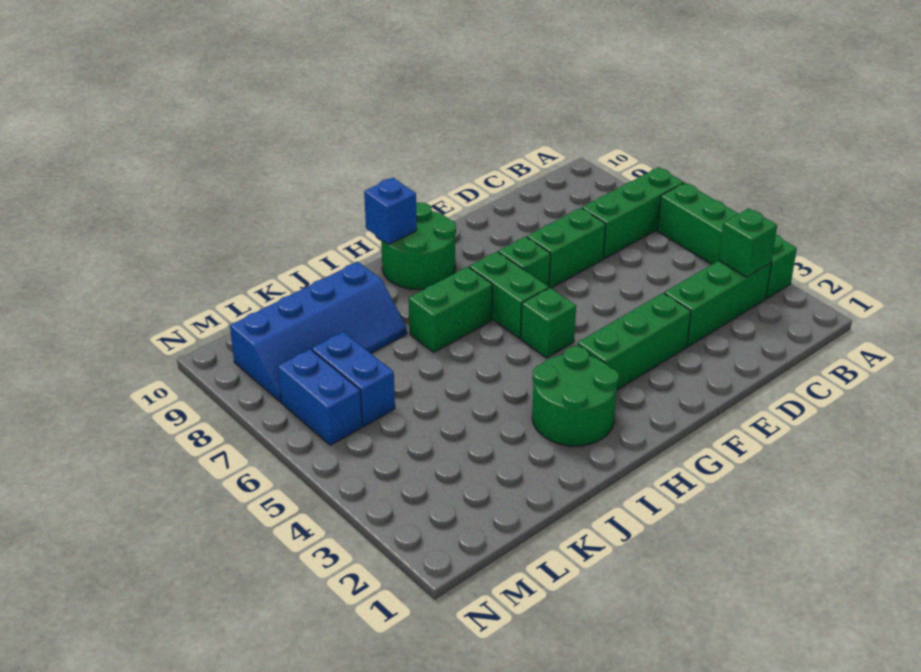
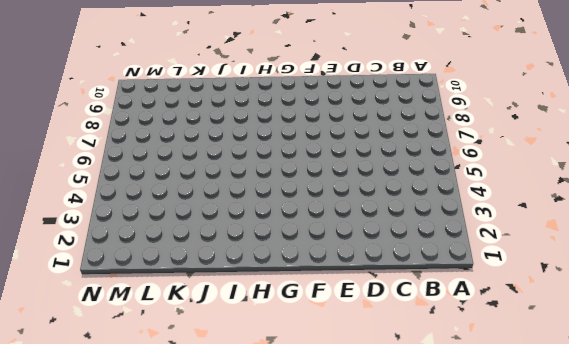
none -> green 1x4 brick [657,183,797,298]
none -> green 1x3 brick [582,167,684,259]
none -> green 1x3 brick [664,261,771,347]

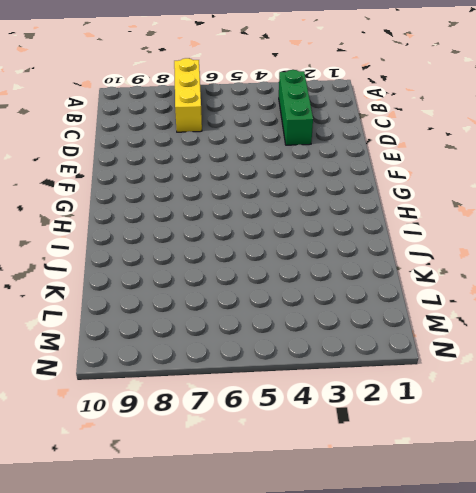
yellow 1x3 brick [174,58,202,132] -> green 1x3 brick [582,167,684,259]
none -> green 1x4 brick [657,183,797,298]
none -> green 1x2 brick [527,208,606,288]
none -> green 1x3 brick [578,293,691,390]

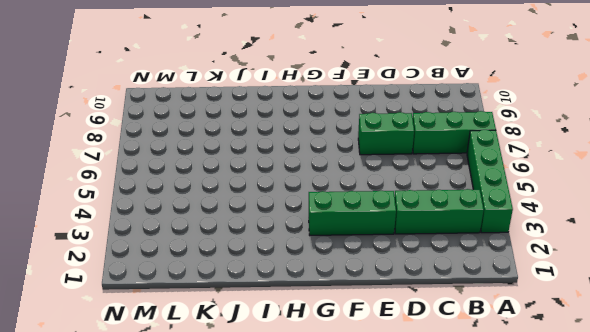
none -> green 1x1 brick [498,237,550,287]
none -> green 1x1 brick [521,288,576,358]
none -> green 1x2 brick [469,252,549,338]

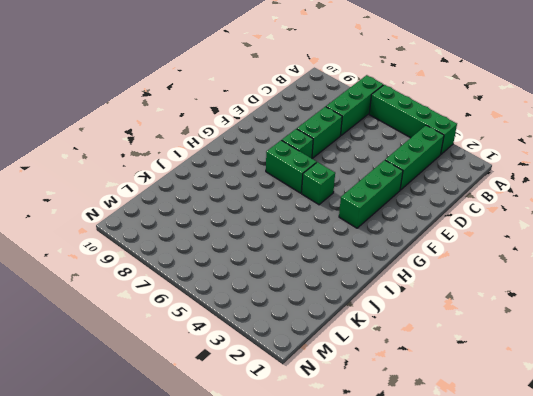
none -> green 2x2 round brick [381,203,456,289]
none -> green 2x2 round brick [532,346,619,446]
none -> green 1x2 brick [409,267,493,352]

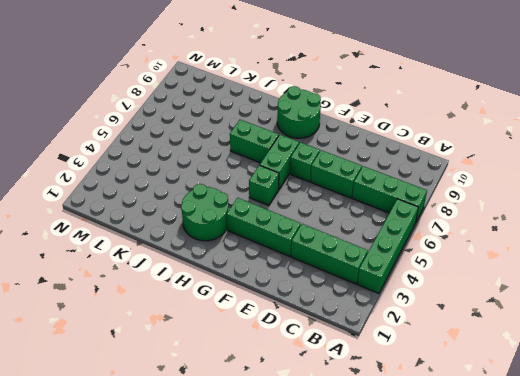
none -> blue 2x4 slope [230,262,407,402]
none -> blue 1x2 brick [312,332,395,426]
none -> blue 1x2 brick [278,349,362,445]

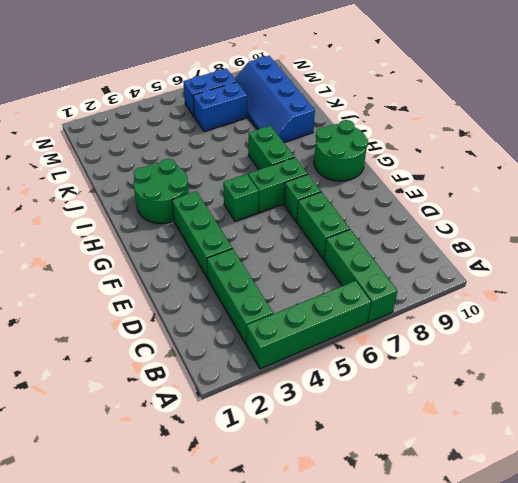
none -> green 1x1 brick [719,208,777,277]
none -> blue 1x1 brick [364,178,417,244]

